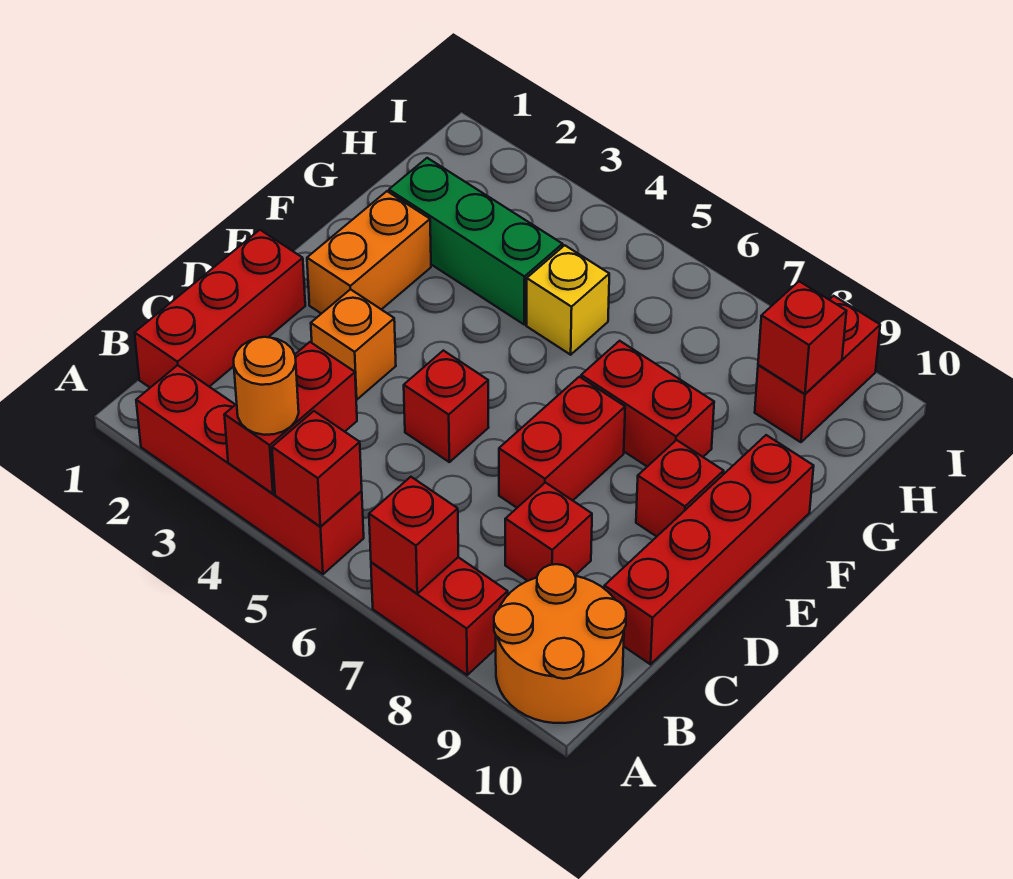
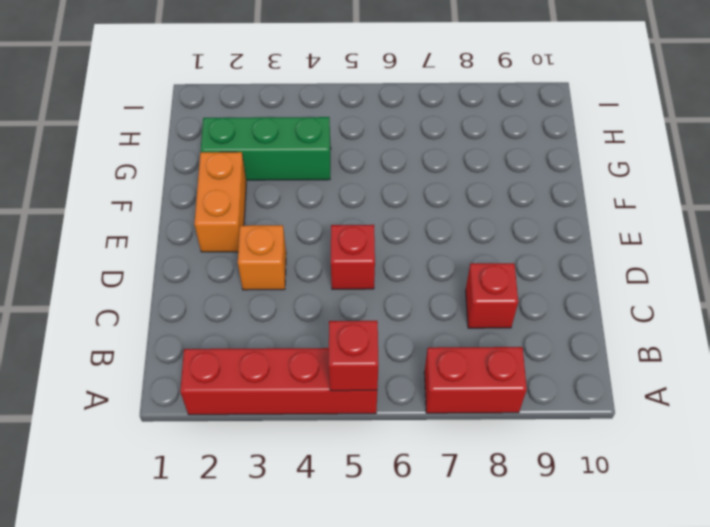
none -> orange 2x2 round brick [494,564,626,723]
none -> red 1x3 brick [135,230,305,388]
none -> red 1x4 brick [604,435,814,664]

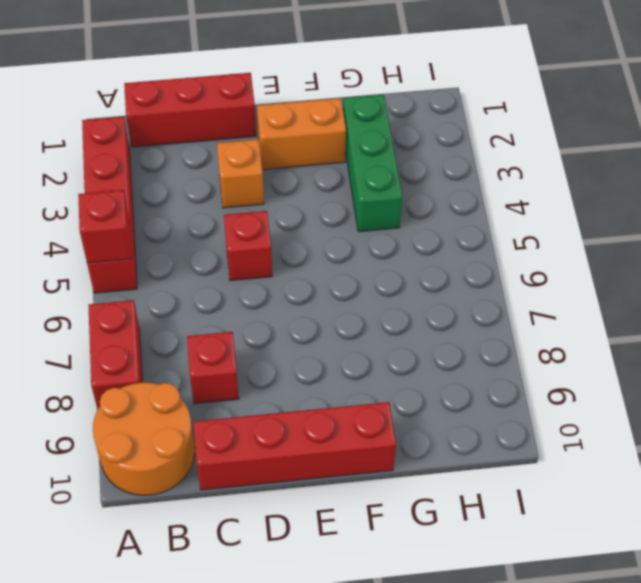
none -> red 1x2 brick [499,377,625,508]
none -> red 1x1 brick [636,440,724,536]
none -> red 1x2 brick [581,341,714,466]

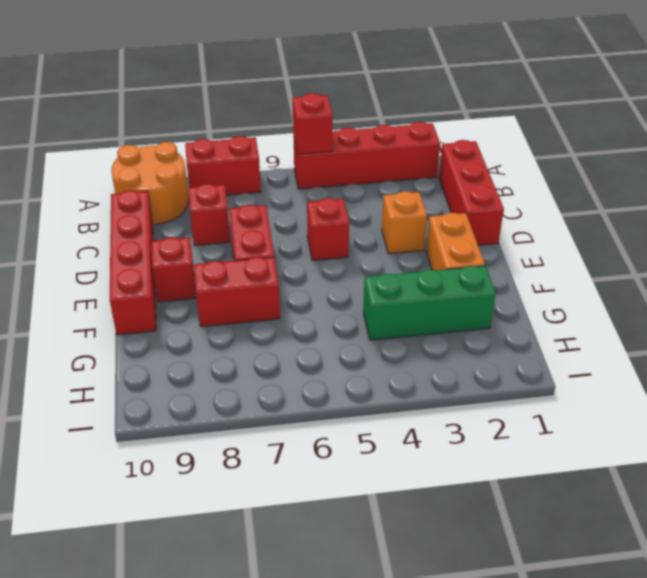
none -> yellow 1x1 brick [526,245,609,355]
none -> red 1x2 brick [755,296,880,442]
none -> red 1x2 brick [224,342,357,494]

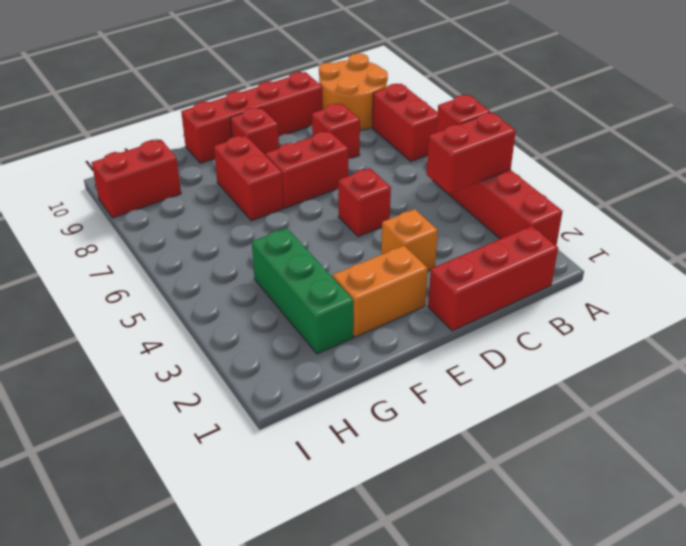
none -> yellow 1x1 brick [526,245,609,355]
none -> red 1x1 brick [369,477,458,594]
none -> red 1x1 brick [758,281,846,394]

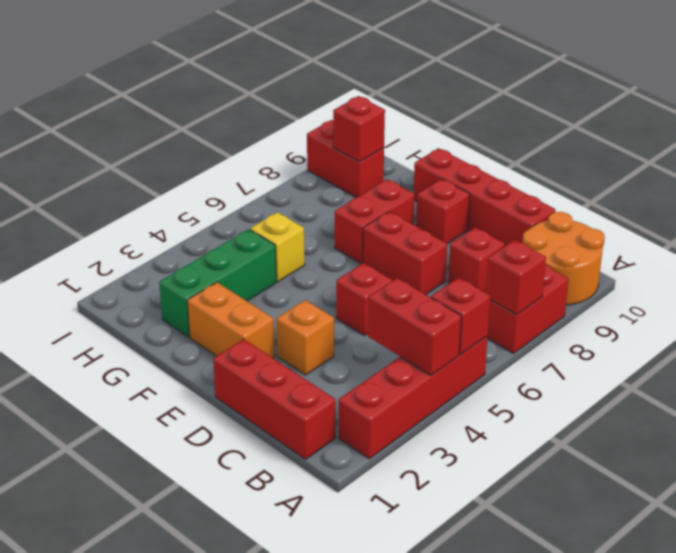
none -> orange 1x1 round brick [234,337,299,435]

